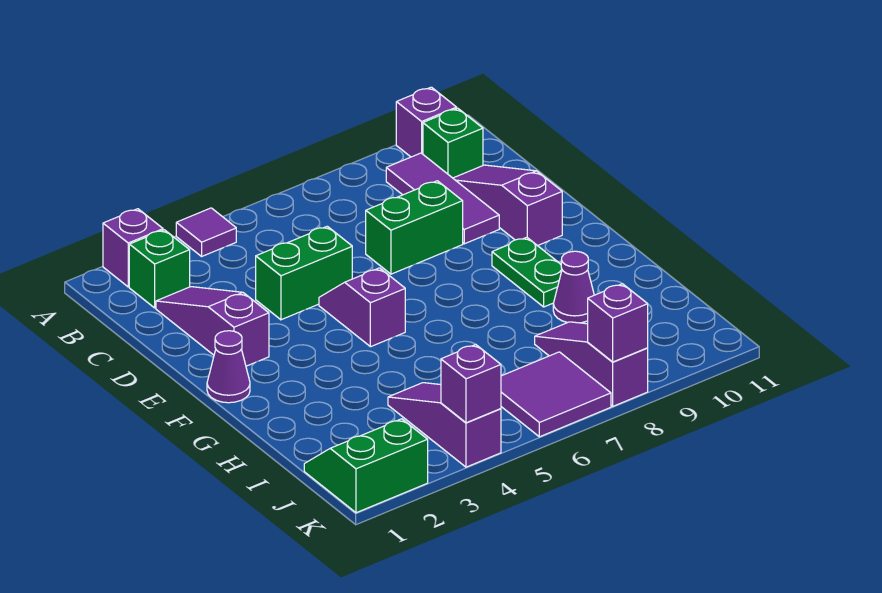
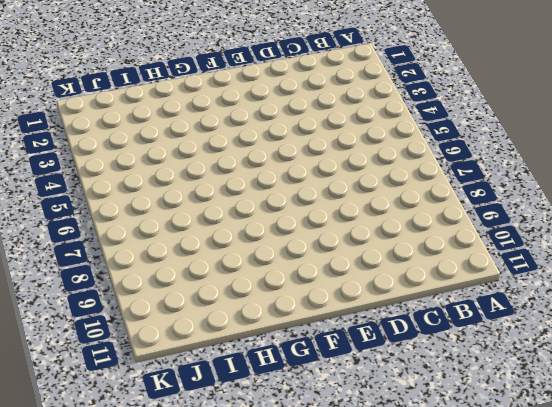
none -> purple 1x1 brick [103,209,163,287]
none -> purple 1x1 tile [176,208,236,256]
none -> purple 1x1 brick [396,87,457,157]

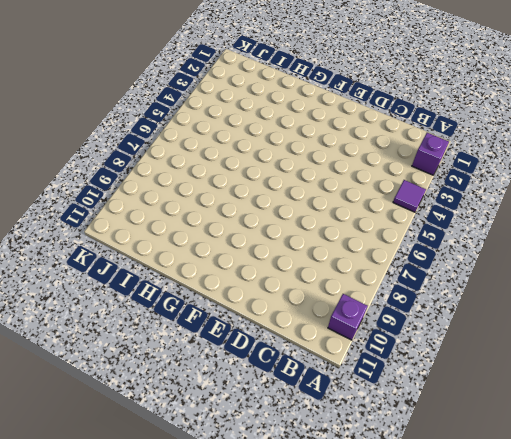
none -> green 1x1 brick [129,230,190,308]
none -> purple 1x3 tile [386,153,499,244]
none -> green 1x1 brick [423,108,483,178]

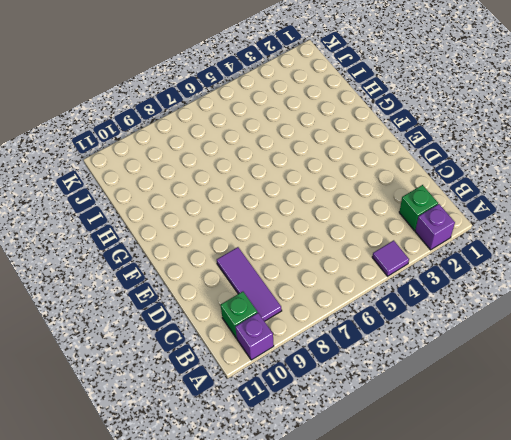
none -> purple 1x3 slope [156,287,269,366]
none -> purple 1x3 slope [453,165,562,246]
none -> green 1x2 brick [256,226,352,320]

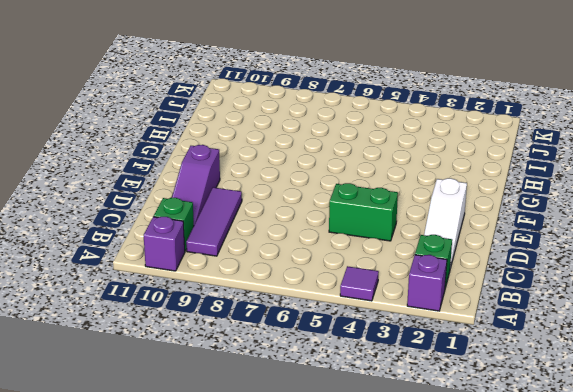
white 1x3 slope [424,178,467,268] -> purple 1x3 slope [156,287,269,366]
none -> green 1x2 brick [366,181,463,274]
none -> purple 1x2 slope [319,268,405,347]
none -> purple 1x1 cone [207,331,250,403]

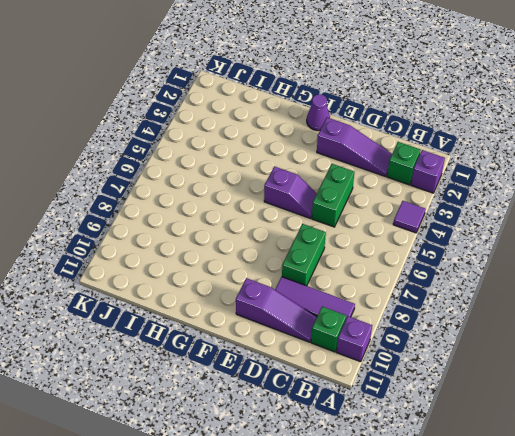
none -> green 1x2 plate [492,237,562,307]
none -> purple 1x1 cone [553,251,594,323]
none -> purple 1x3 slope [388,383,501,467]

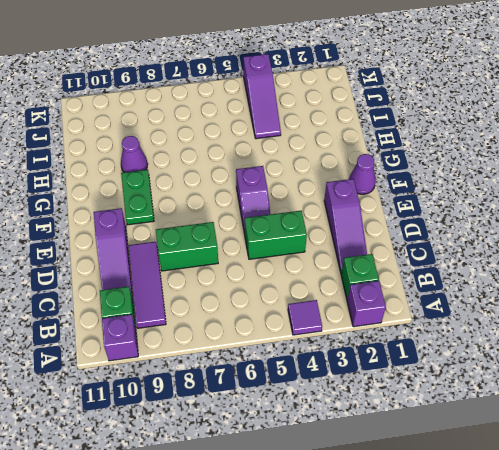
none -> purple 1x3 slope [535,322,648,406]
none -> green 2x2 slope [304,419,428,513]
none -> purple 2x2 tile [501,352,611,437]

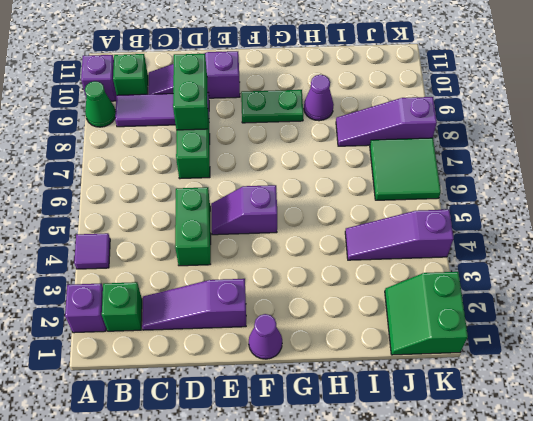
green 1x1 cone [85,81,116,127] -> none
green 1x2 brick [173,54,208,130] -> none
green 2x2 tile [370,138,441,200] -> purple 2x2 tile [501,352,611,437]
none -> purple 1x1 brick [441,344,501,423]
none -> purple 1x1 brick [588,284,648,362]

